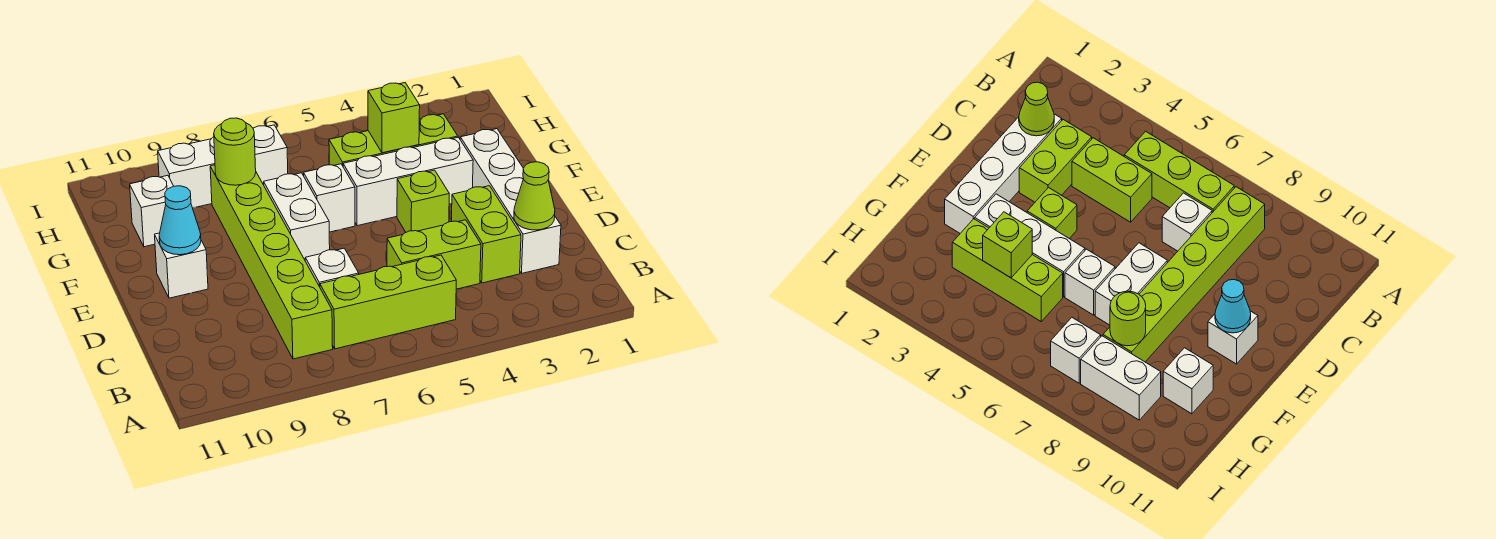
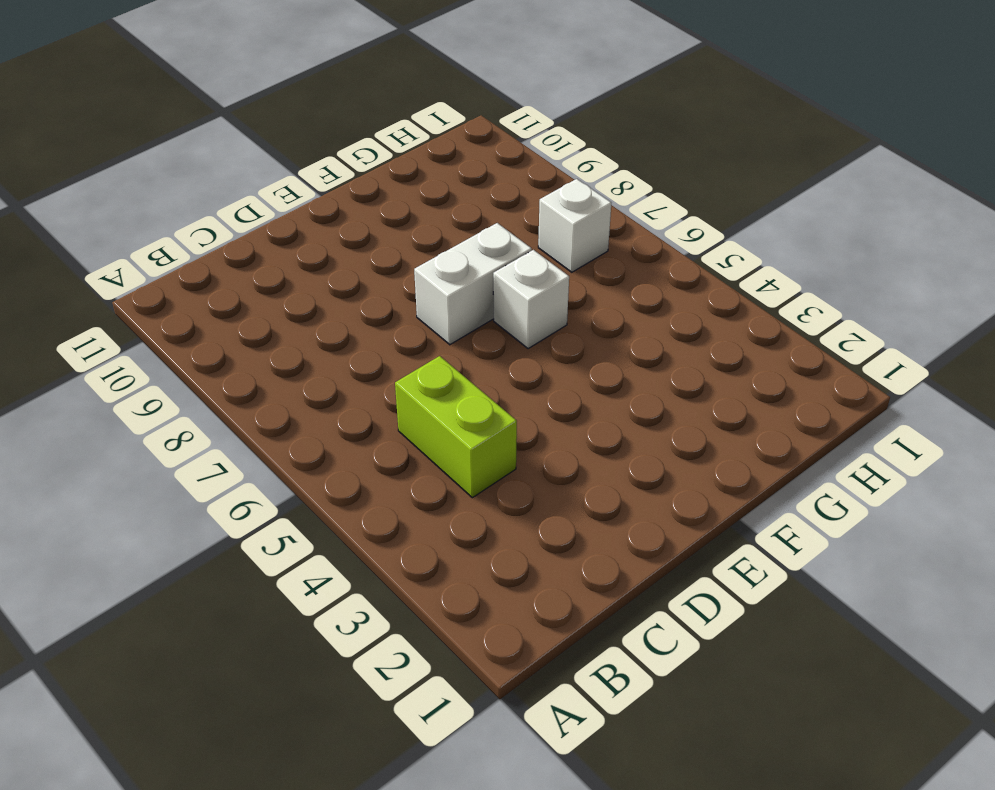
none -> lime 1x3 brick [320,255,456,349]
none -> lime 1x6 brick [210,165,333,359]
none -> white 1x4 brick [460,129,561,273]

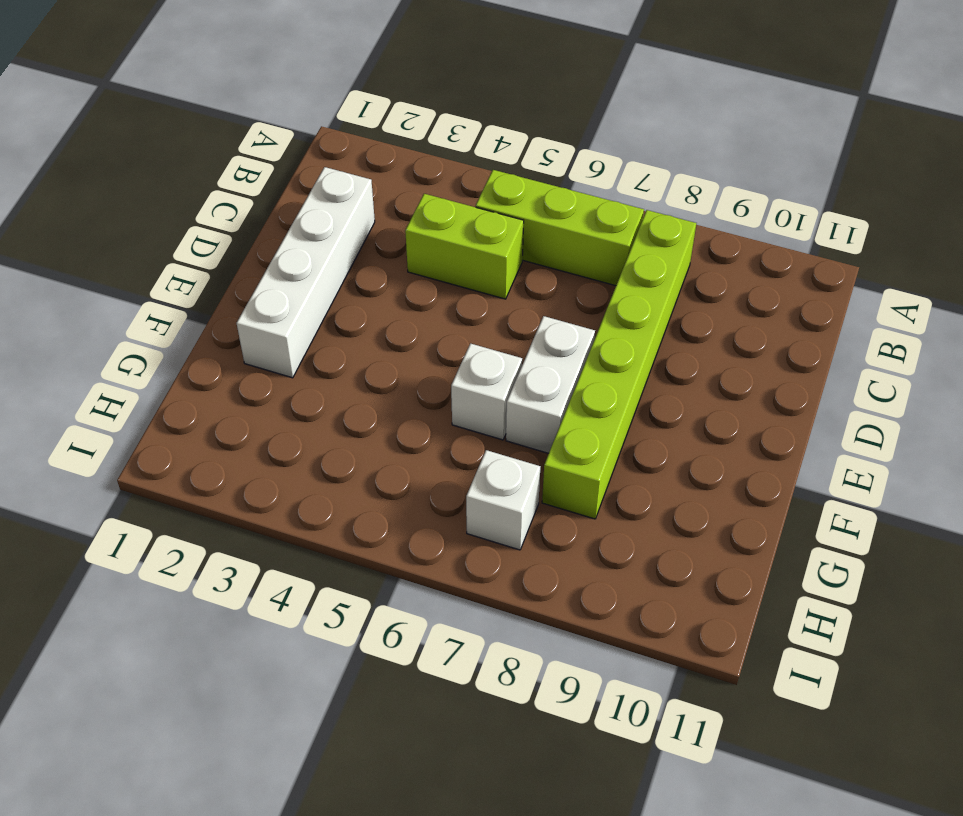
none -> lime 1x2 brick [451,186,521,283]
none -> white 1x1 brick [305,248,359,287]
none -> lime 1x1 brick [397,170,449,232]

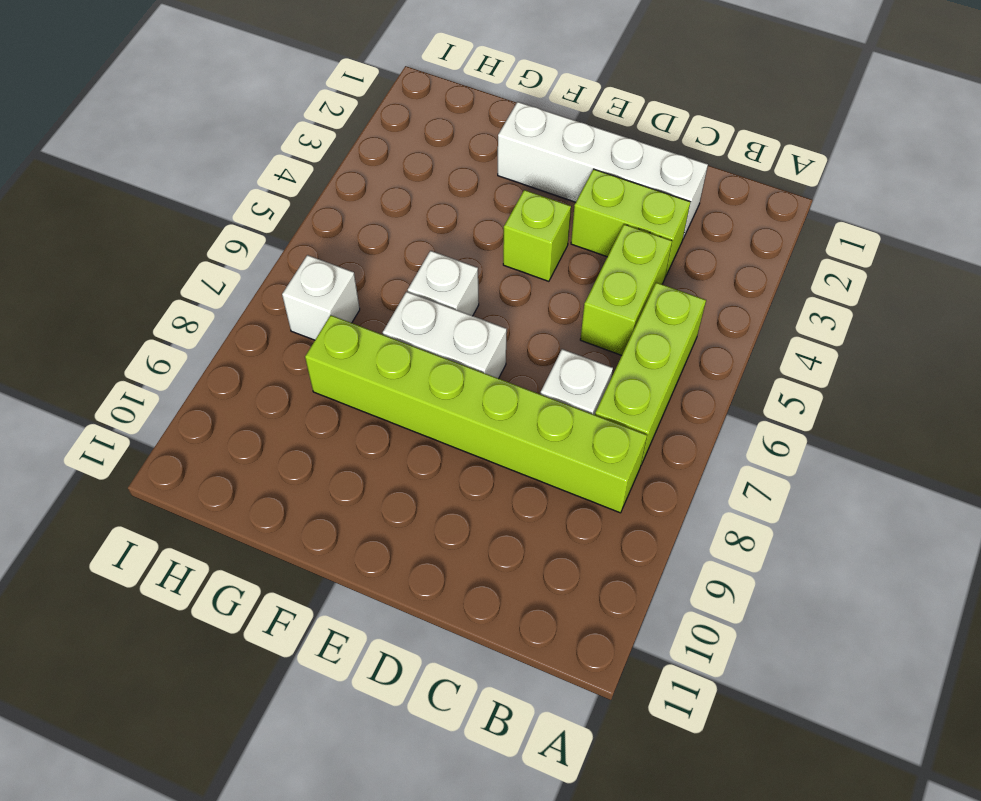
none -> white 1x1 brick [155,233,208,298]
none -> white 1x3 brick [343,137,473,226]
none -> lime 1x3 brick [329,114,458,166]

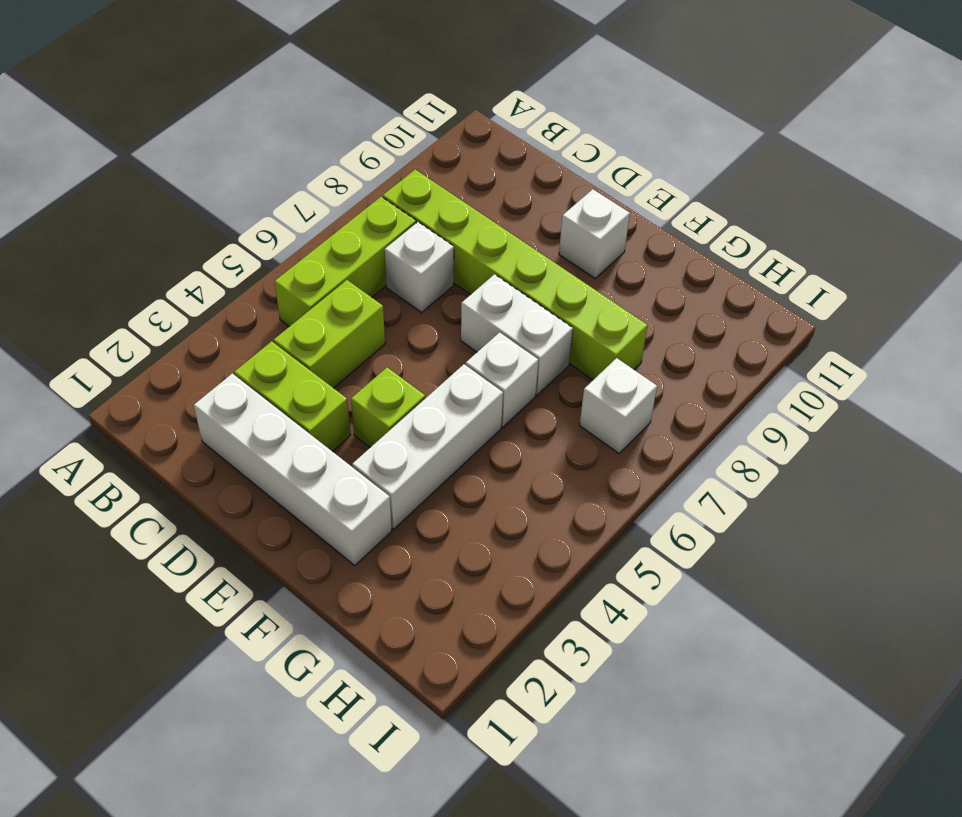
none -> lime 1x3 brick [329,114,458,166]
none -> white 1x1 brick [130,175,173,247]
none -> white 1x2 brick [158,137,215,208]

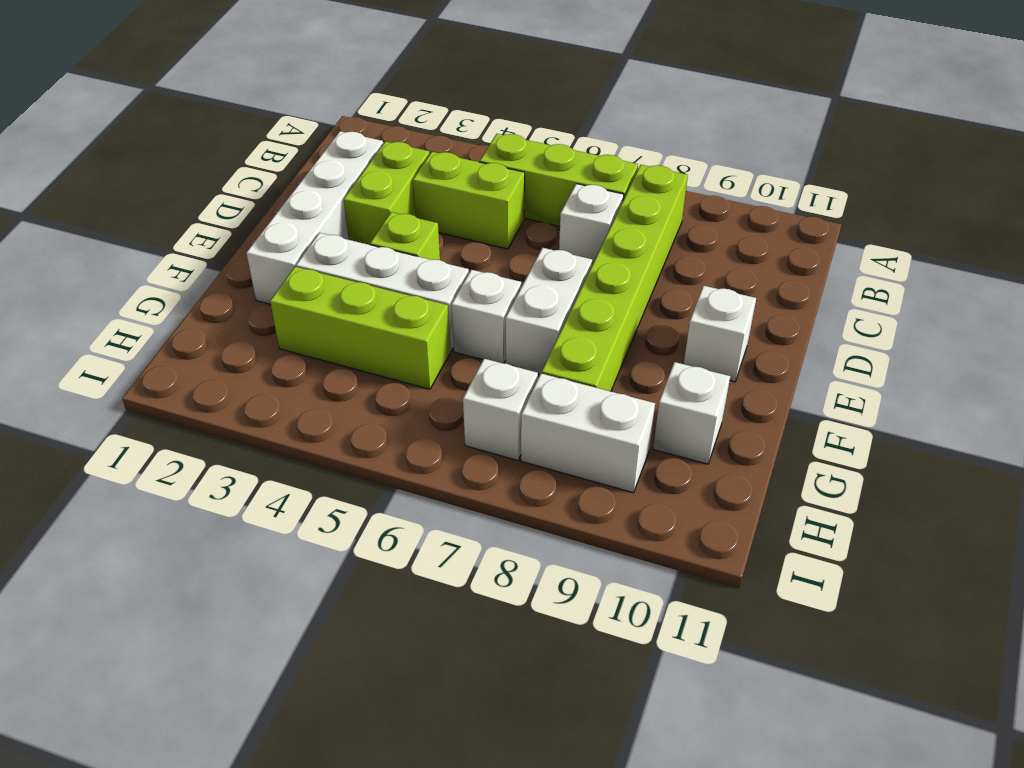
none -> lime 1x1 cone [514,162,555,230]
none -> cyan 1x1 cone [159,186,201,255]
none -> lime 1x1 brick [368,83,420,153]

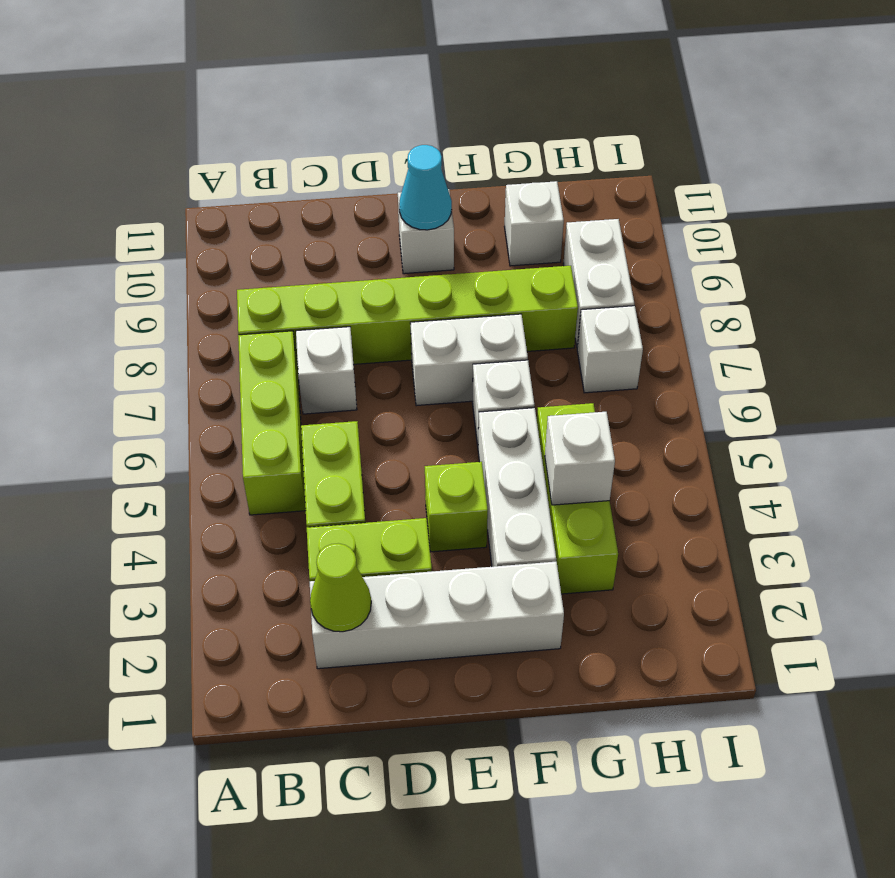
white 1x1 brick [545,412,615,505] -> lime 1x1 brick [368,83,420,153]
none -> lime 1x1 round brick [214,118,256,185]

